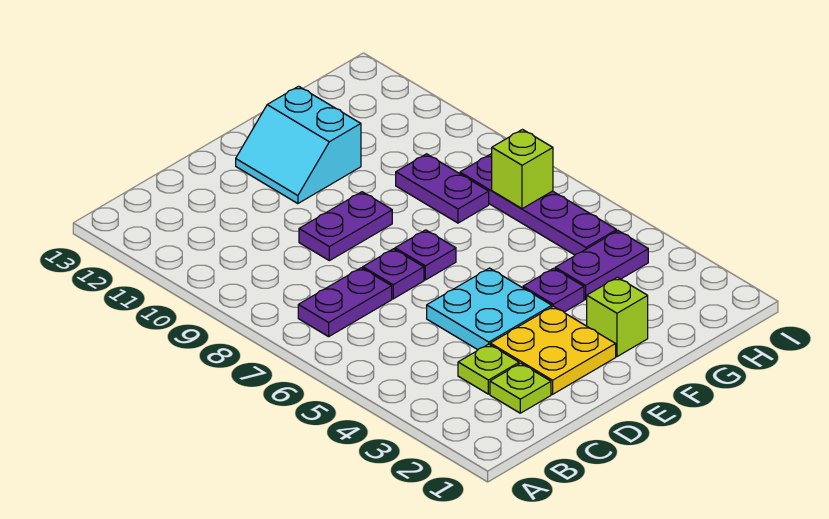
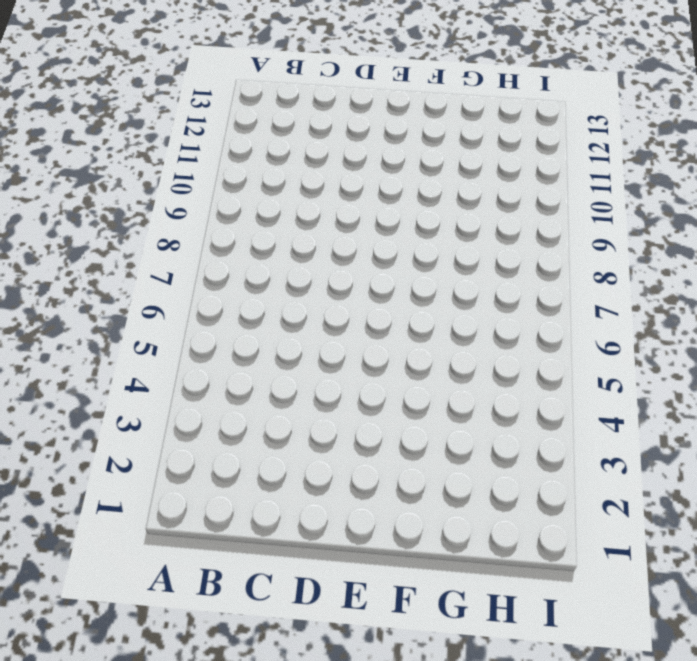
none -> purple 1x2 plate [298,268,392,337]
none -> lime 1x1 plate [490,363,551,413]
none -> lime 1x1 plate [458,344,519,394]

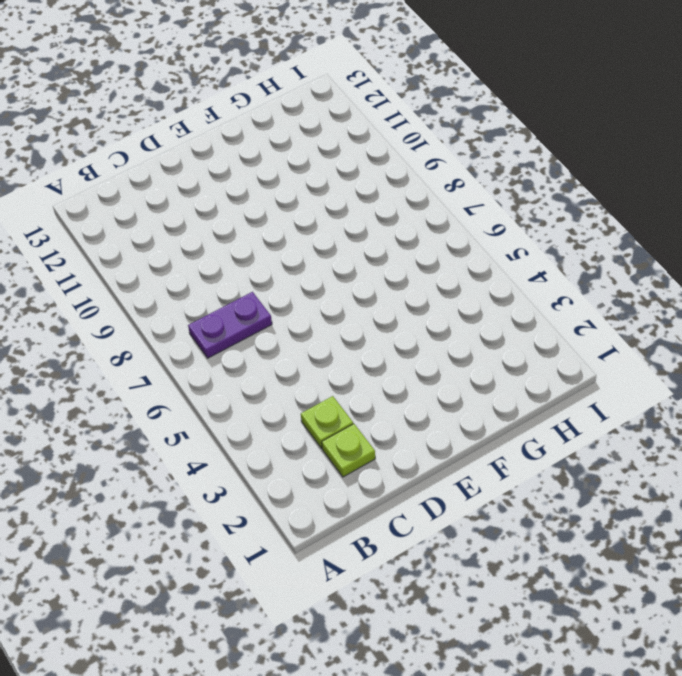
none -> yellow 2x2 plate [490,306,616,394]
none -> cyan 2x2 plate [427,268,552,350]
none -> purple 1x1 plate [363,249,424,299]

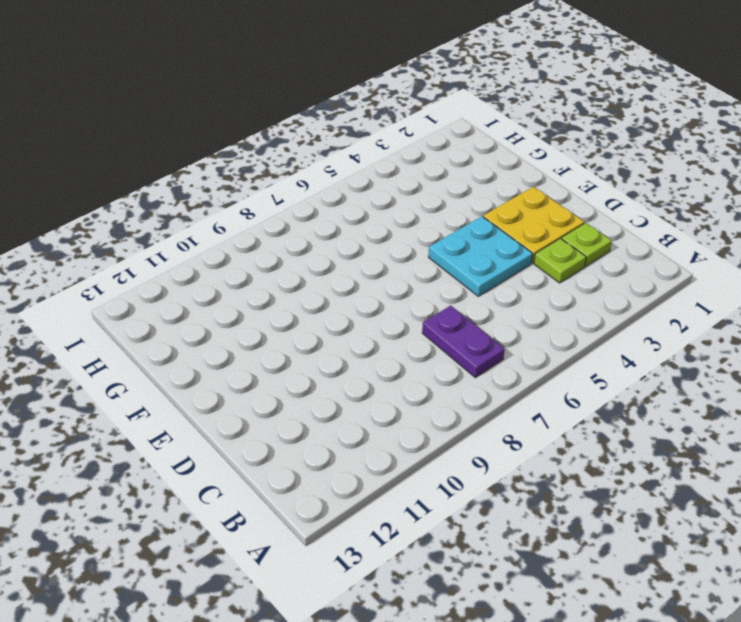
none -> purple 1x1 plate [363,249,424,299]
none -> purple 1x2 plate [299,192,392,261]
none -> purple 1x1 plate [395,230,456,280]

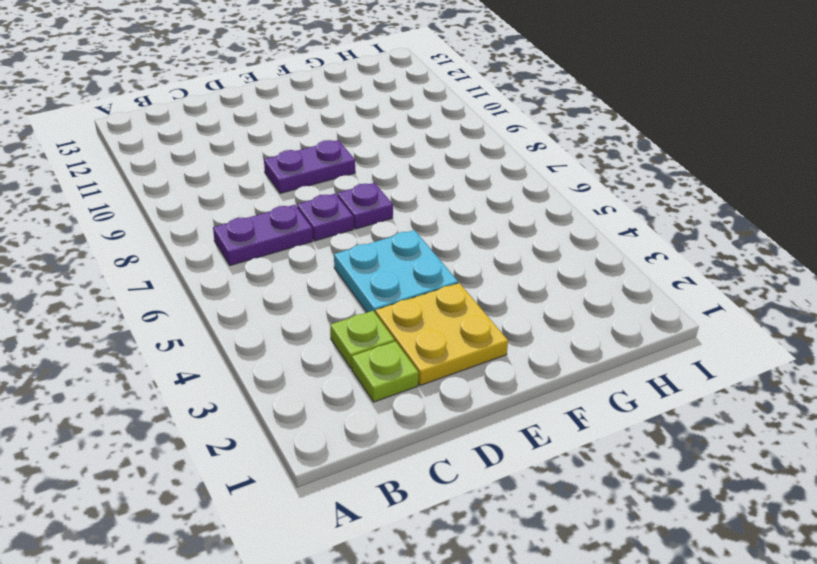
none -> cyan 2x2 slope [236,86,361,204]
none -> lime 1x1 brick [587,277,648,357]
none -> purple 1x1 plate [523,268,584,312]

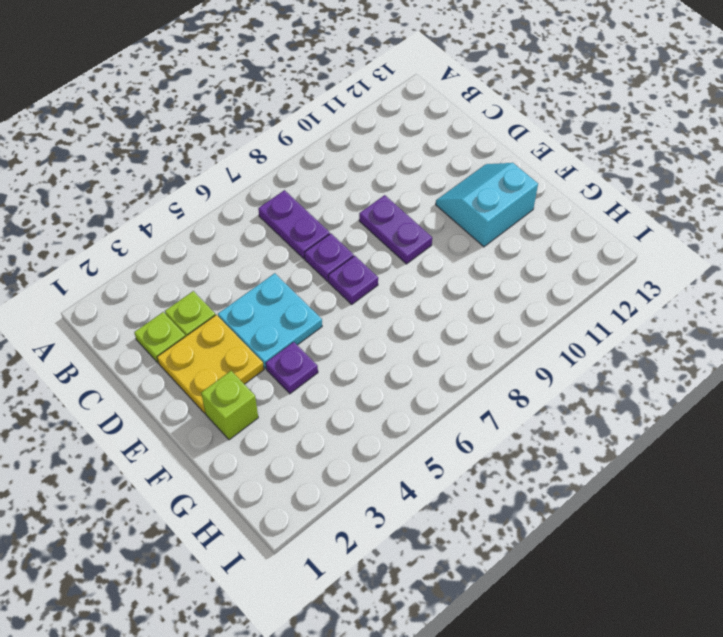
none -> purple 1x2 plate [555,231,648,299]
none -> purple 1x2 plate [396,154,489,223]
none -> purple 1x4 plate [460,154,617,255]

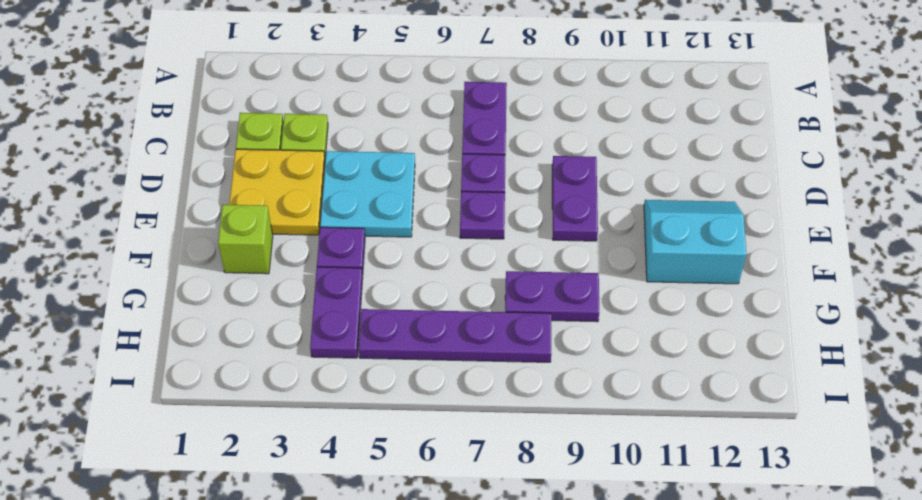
none -> lime 1x1 brick [492,130,553,209]

